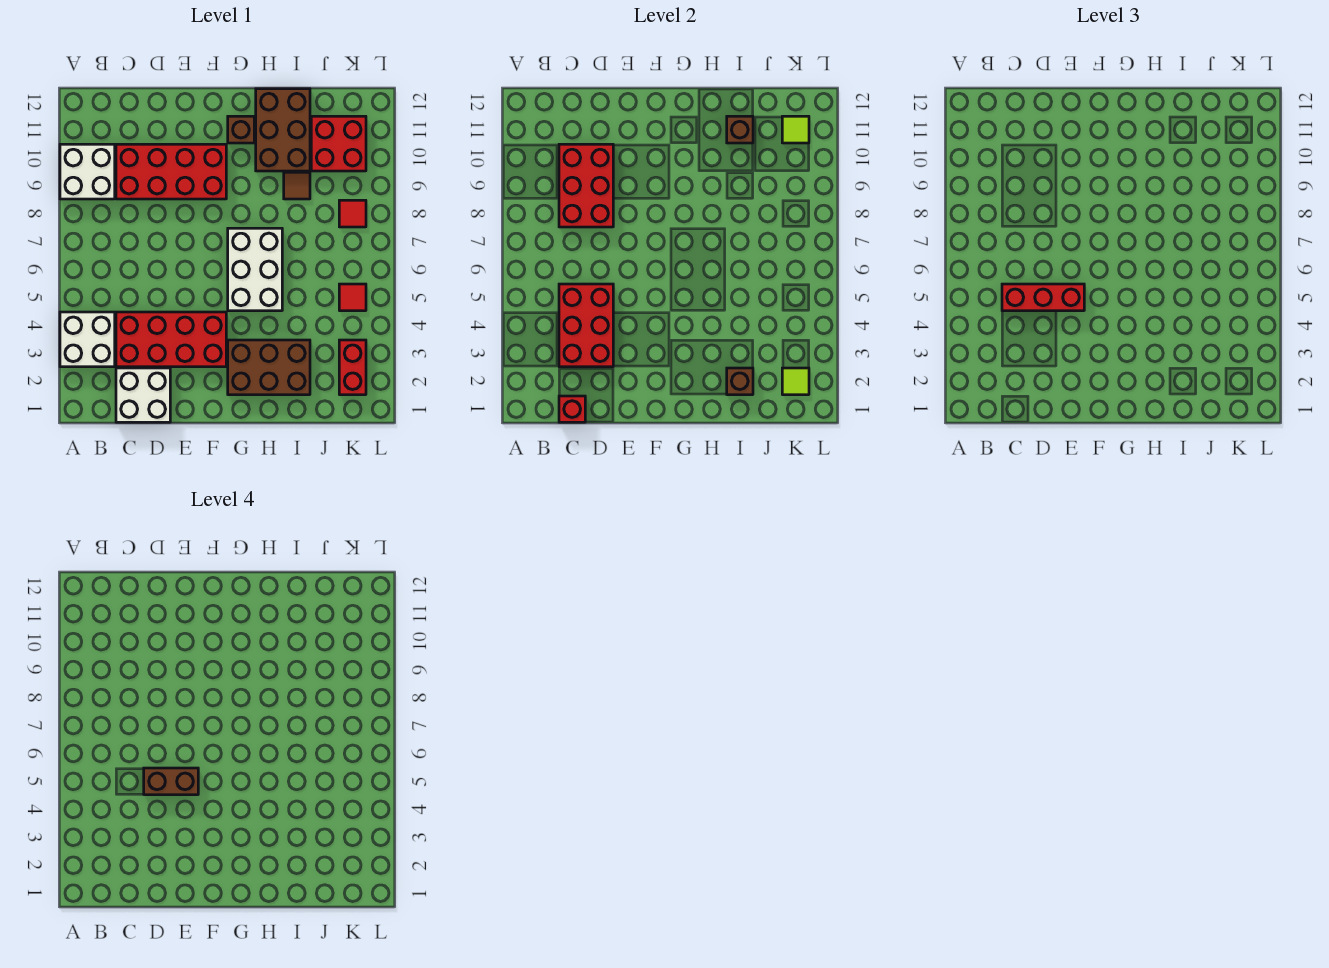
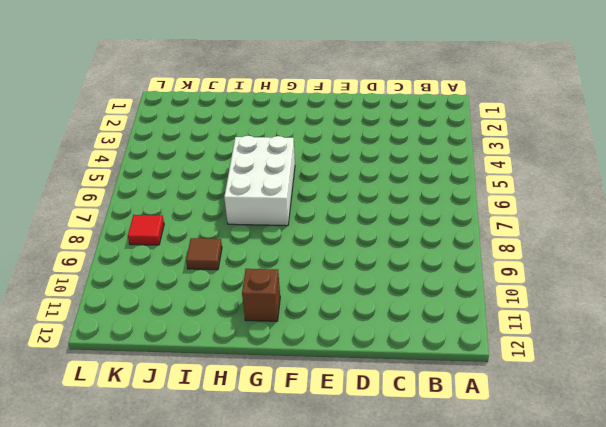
none -> white 2x2 brick [60,312,115,367]
none -> white 2x2 brick [60,144,115,199]
none -> white 2x2 brick [116,368,170,422]

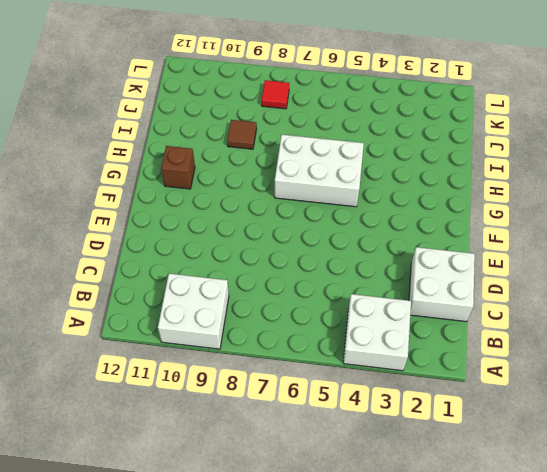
none -> red 2x4 brick [116,312,226,367]
none -> red 2x4 brick [116,144,226,199]
none -> brown 2x3 brick [228,340,310,395]

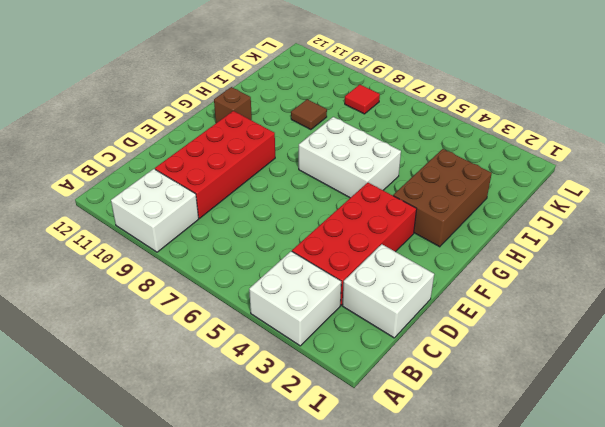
none -> brown 2x3 brick [256,89,310,171]
none -> red 2x2 brick [311,116,366,171]
none -> red 1x2 brick [339,340,366,395]

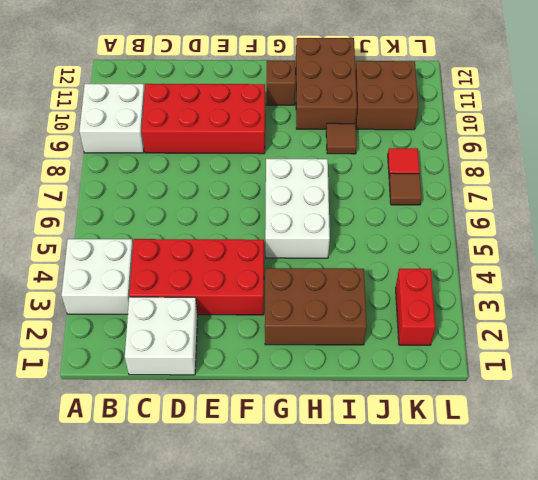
brown 2x2 brick [355,61,418,130] -> red 2x2 brick [311,116,366,171]
brown 1x1 tile [389,173,422,205] -> none
none -> red 1x1 tile [339,284,366,311]
none -> red 1x1 brick [559,396,585,422]
none -> red 2x3 brick [559,284,613,367]

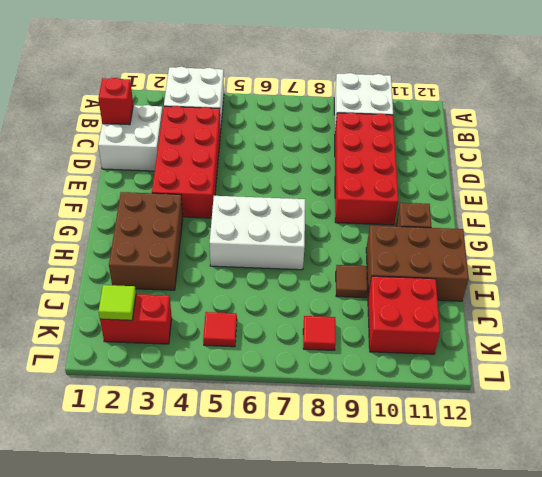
none -> red 2x3 brick [559,284,613,367]
none -> red 2x3 brick [559,144,613,227]
none -> brown 1x1 brick [727,368,753,395]

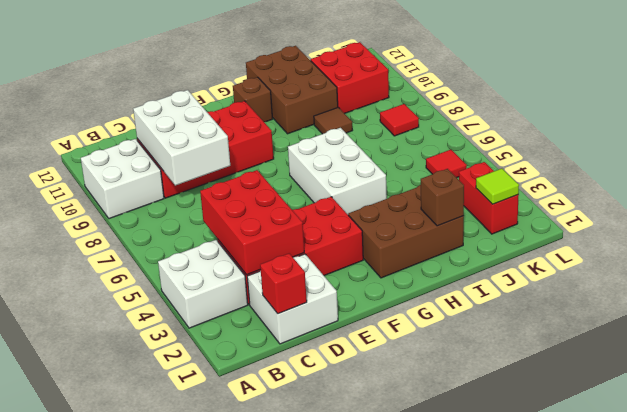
white 2x3 brick [133,90,230,186] -> red 2x3 brick [559,144,613,227]
none -> brown 1x1 brick [727,116,753,143]
none -> lime 1x1 tile [782,116,809,143]
none -> red 1x3 brick [1002,284,1084,311]

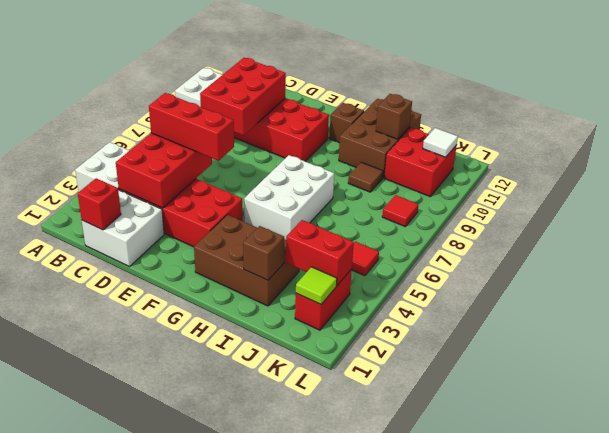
red 1x2 brick [286,220,354,285] -> none
white 1x1 tile [423,128,458,157] -> lime 1x1 tile [782,116,809,143]
none -> brown 1x2 brick [144,768,198,795]

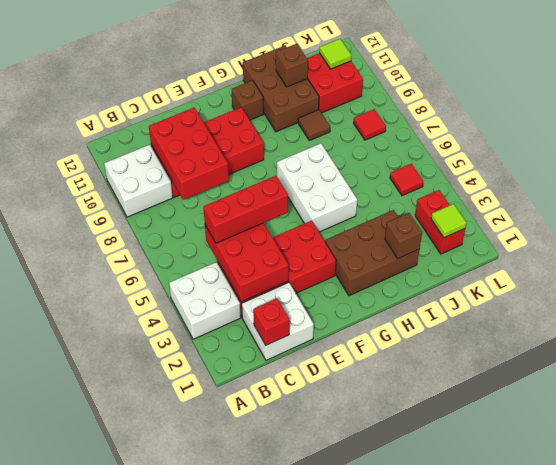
none -> brown 1x2 brick [144,768,198,795]

